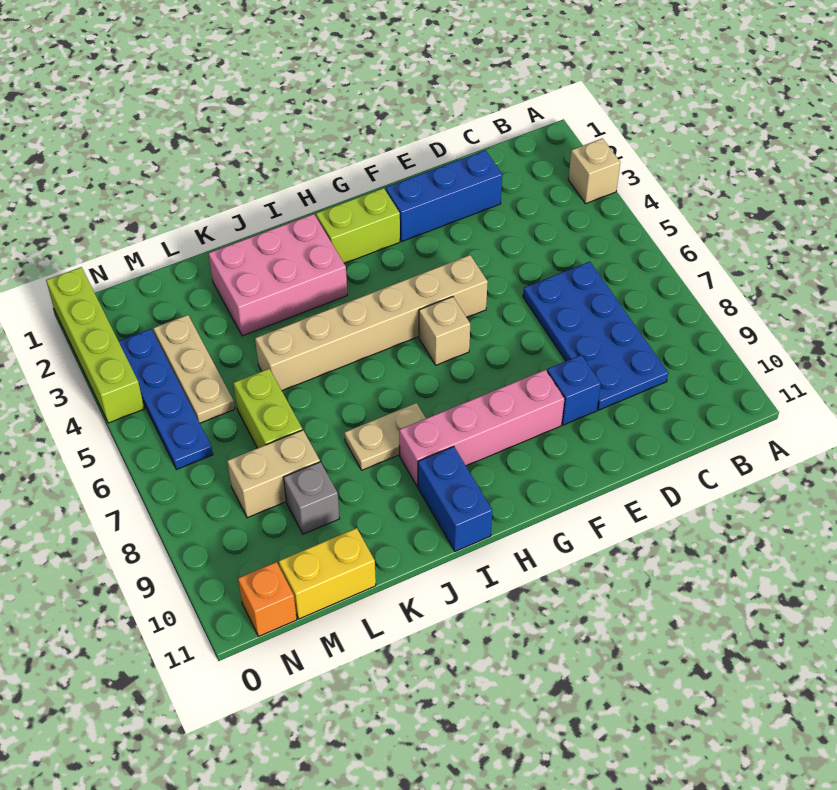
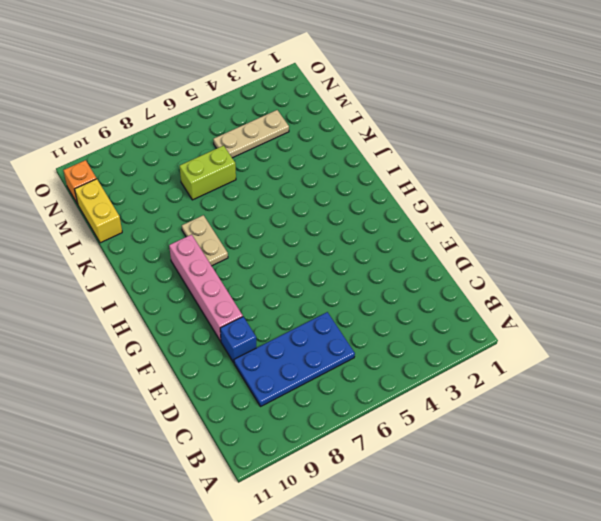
none -> tan 1x1 brick [568,138,620,203]
none -> blue 1x3 brick [386,150,502,241]
none -> tan 1x6 brick [255,255,488,391]

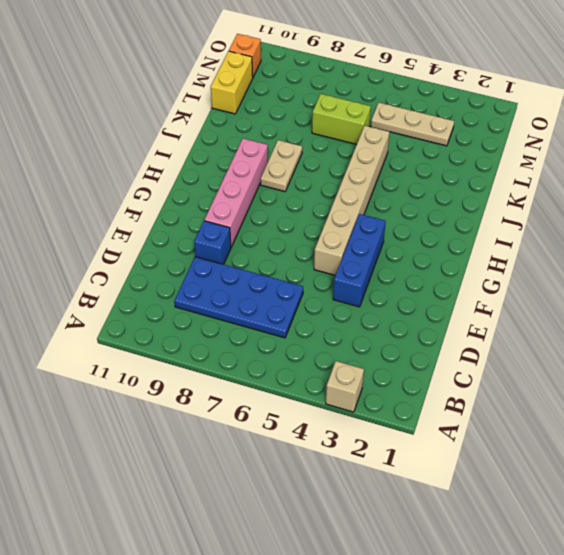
blue 1x3 brick [333,214,386,307] -> blue 1x3 brick moved to [386,150,502,241]
none -> lime 1x2 brick [316,188,400,263]
none -> tan 1x1 brick [419,297,470,365]
none -> pink 2x3 brick [208,214,347,336]

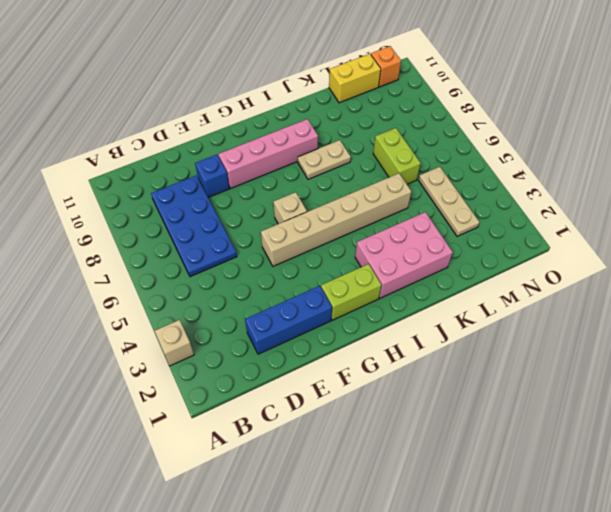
none -> blue 1x2 brick [418,447,492,551]
none -> tan 1x2 brick [227,430,320,518]
none -> grey 1x1 brick [284,462,339,534]

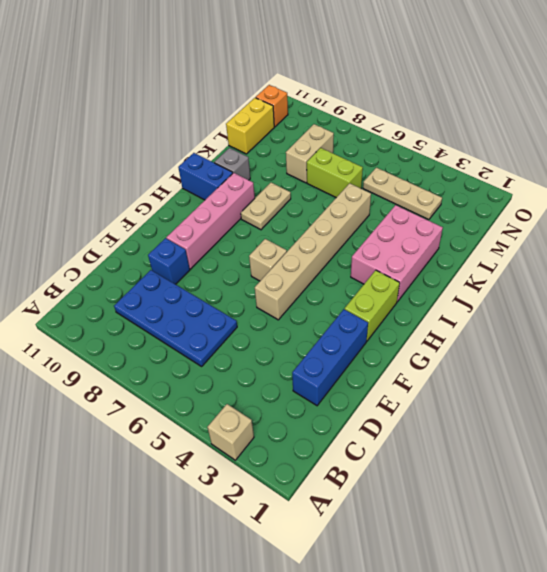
grey 1x1 brick [214,148,250,180] -> grey 1x1 brick moved to [284,462,339,534]
none -> blue 1x4 plate [119,329,213,470]
none -> lime 1x4 brick [46,267,144,423]

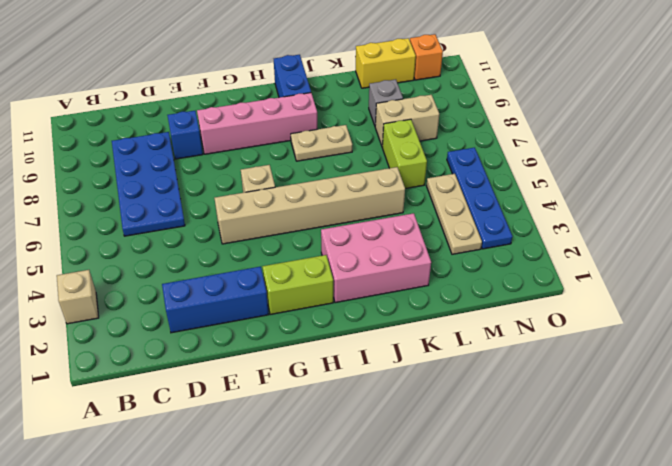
none -> lime 1x4 brick [46,267,144,423]

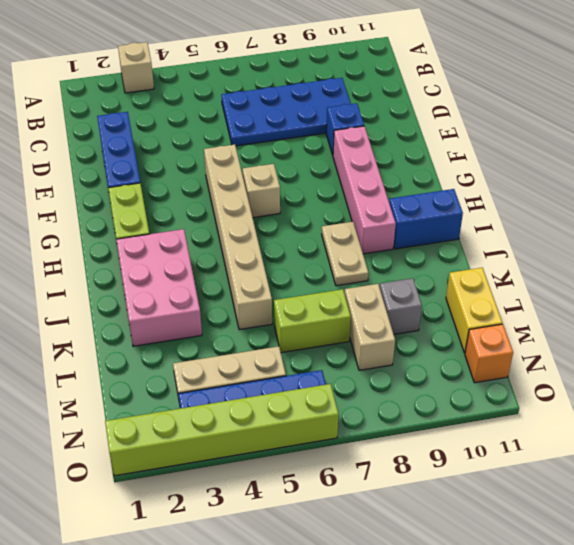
lime 1x6 brick [105,384,339,476] -> lime 1x4 brick [46,267,144,423]

